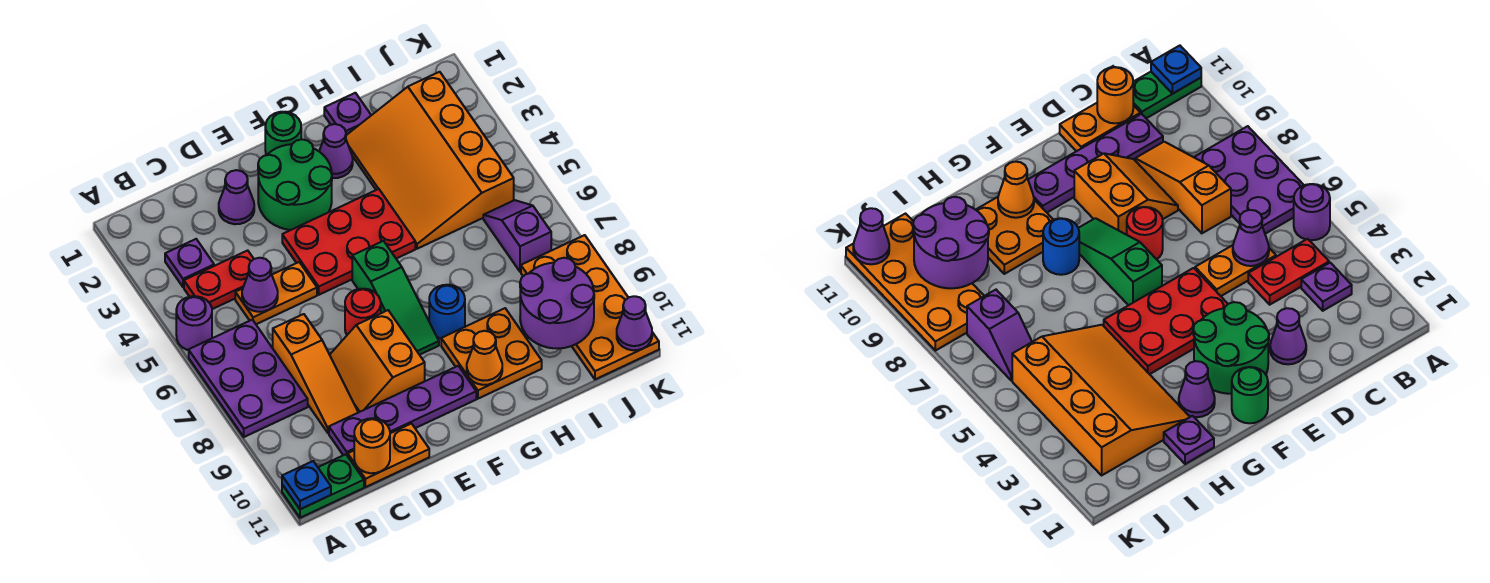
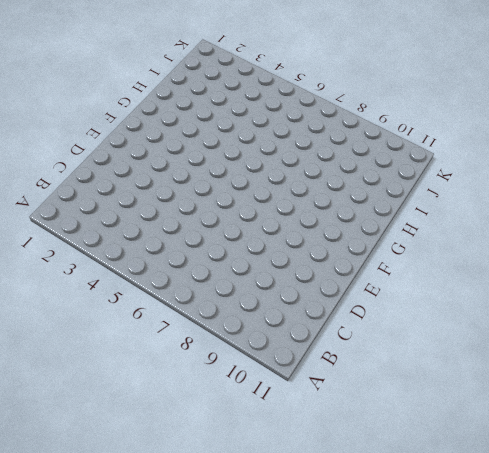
none -> purple 1x1 round brick [176,296,212,350]
none -> purple 2x3 plate [189,320,308,437]
none -> green 1x2 plate [282,454,364,518]

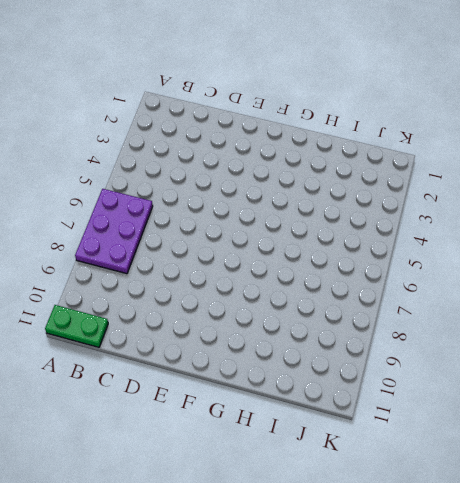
none -> purple 1x1 round brick [176,296,212,350]
none -> purple 1x1 plate [165,239,214,287]
none -> red 1x2 plate [184,250,254,309]

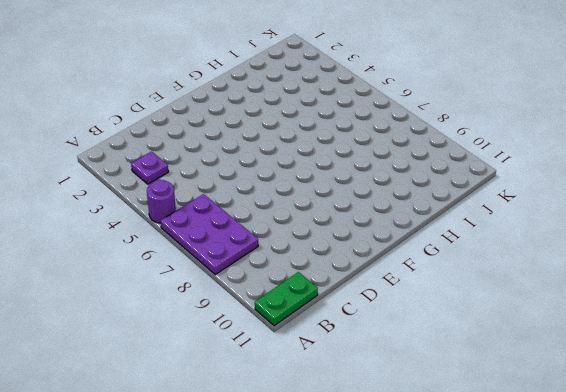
none -> red 1x2 plate [184,250,254,309]
none -> orange 1x2 plate [235,262,317,324]
none -> orange 1x3 slope [273,314,358,433]

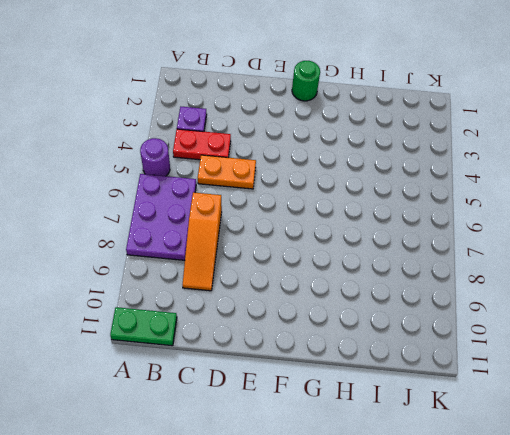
none -> purple 1x4 plate [329,366,476,456]
none -> orange 1x2 plate [348,424,429,487]
none -> purple 1x1 cone [219,170,254,224]

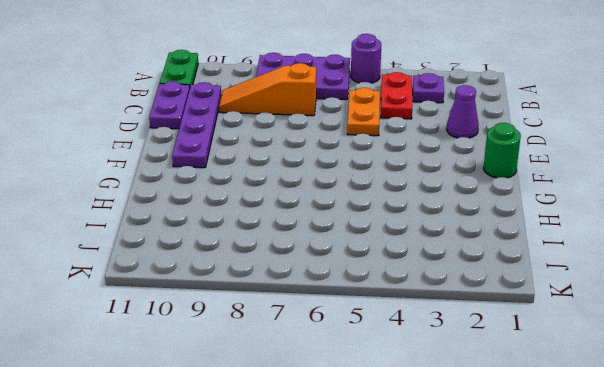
purple 1x2 plate [149,81,190,129] -> orange 1x2 plate [348,424,429,487]
none -> orange 2x2 slope [330,310,425,412]
none -> green 2x2 round brick [258,139,332,230]
none -> red 2x3 plate [282,189,415,295]

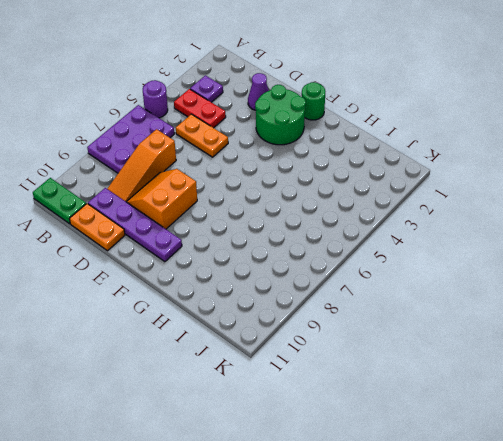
none -> red 2x3 plate [282,189,415,295]
none -> red 1x1 round brick [345,289,381,335]
none -> green 1x3 slope [352,241,439,355]

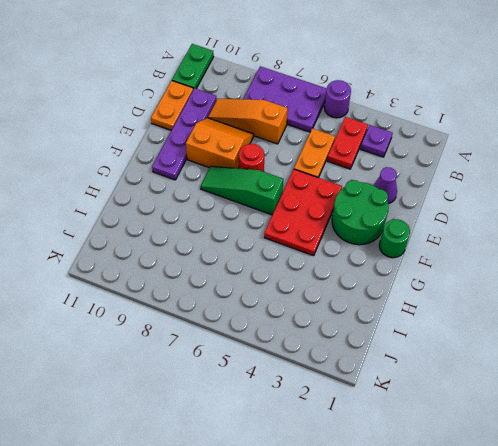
none -> purple 1x1 cone [319,124,353,178]
none -> blue 1x1 round brick [429,285,465,339]
none -> orange 2x2 plate [441,308,542,399]

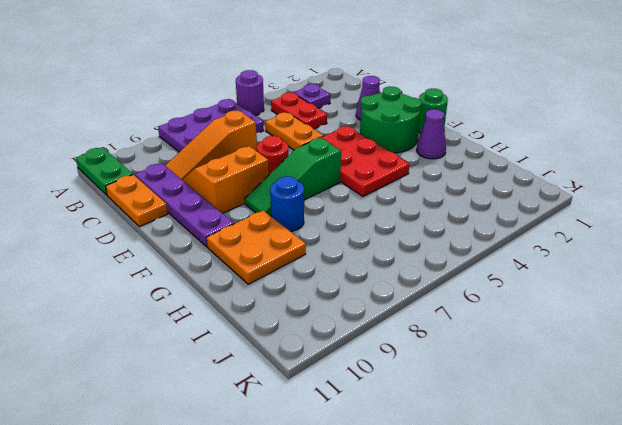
none -> purple 1x1 plate [324,93,371,135]
none -> orange 3x4 slope [346,72,514,249]
none -> purple 1x2 slope [483,200,551,272]

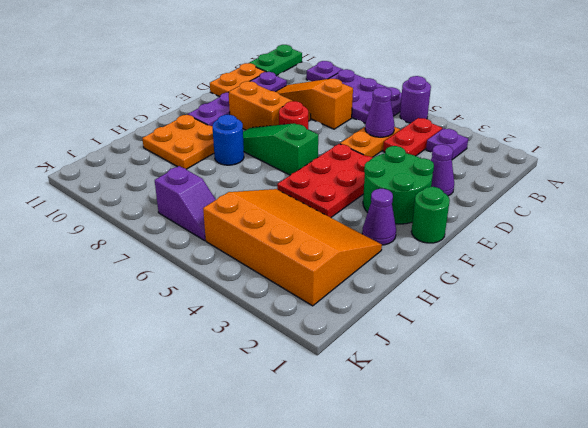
purple 1x1 plate [306,61,343,81] -> purple 1x1 plate moved to [324,93,371,135]
none -> orange 2x4 plate [521,235,659,379]
none -> blue 1x1 plate [282,461,331,509]
none -> orange 1x1 round brick [354,418,390,473]

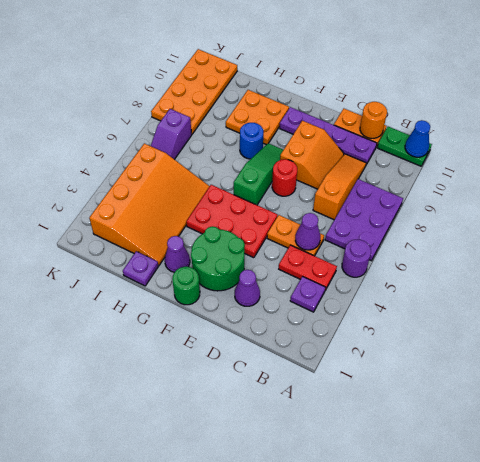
blue 1x1 cone [405,120,430,157] -> blue 1x1 plate [282,461,331,509]
none -> orange 1x1 cone [467,331,502,385]
none -> purple 2x2 round brick [520,258,594,349]
none -> purple 1x1 cone [617,296,652,350]

